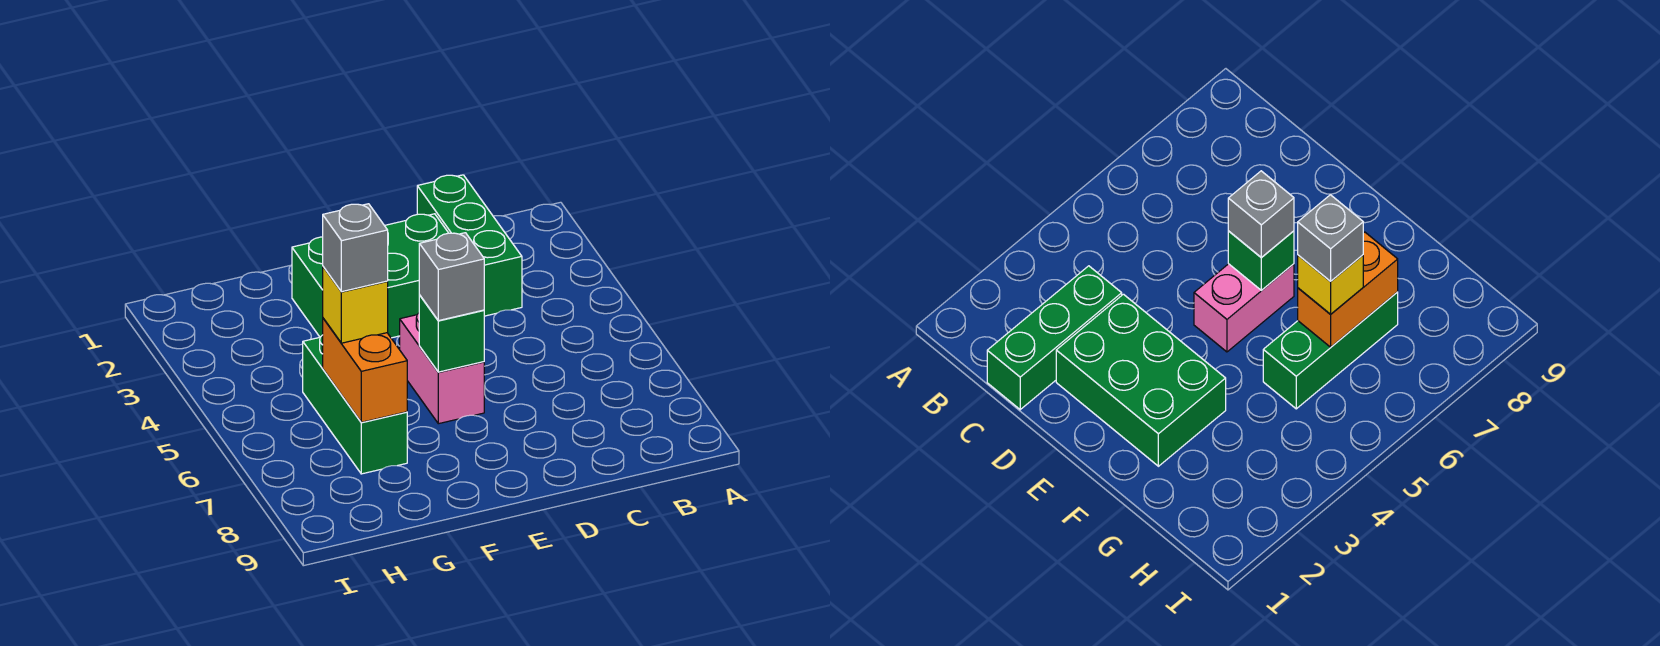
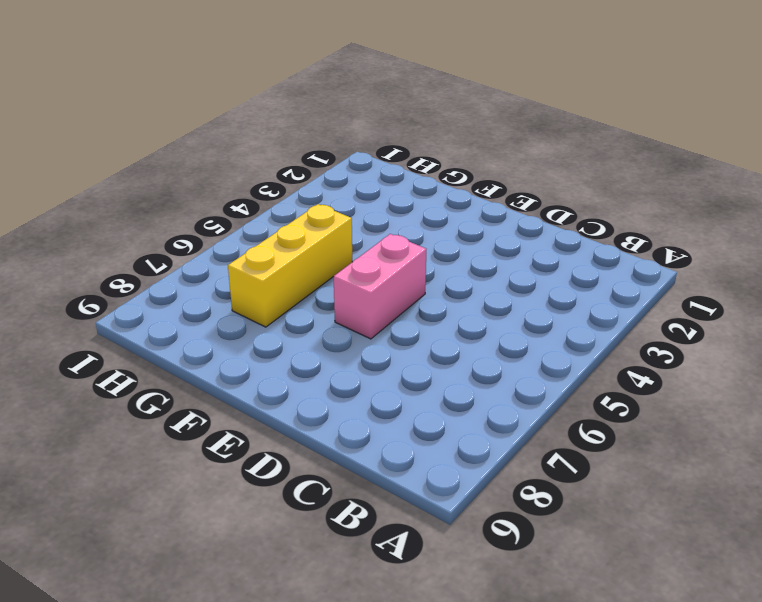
yellow 1x3 brick [228,204,352,327] -> green 1x3 brick [303,335,407,474]
none -> green 1x3 brick [417,175,522,316]
none -> green 2x3 brick [292,214,448,338]

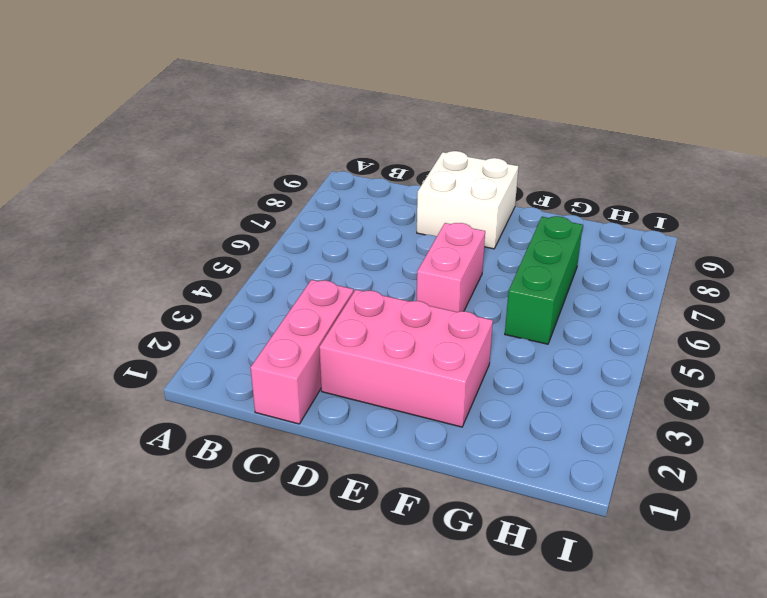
pink 1x3 brick [250,280,354,424] -> green 1x3 brick [417,175,522,316]
pink 2x3 brick [319,290,493,427] -> green 2x3 brick [292,214,448,338]
white 2x2 brick [417,151,519,249] -> none
none -> green 1x1 brick [419,295,484,372]
none -> orange 1x2 brick [323,318,407,422]

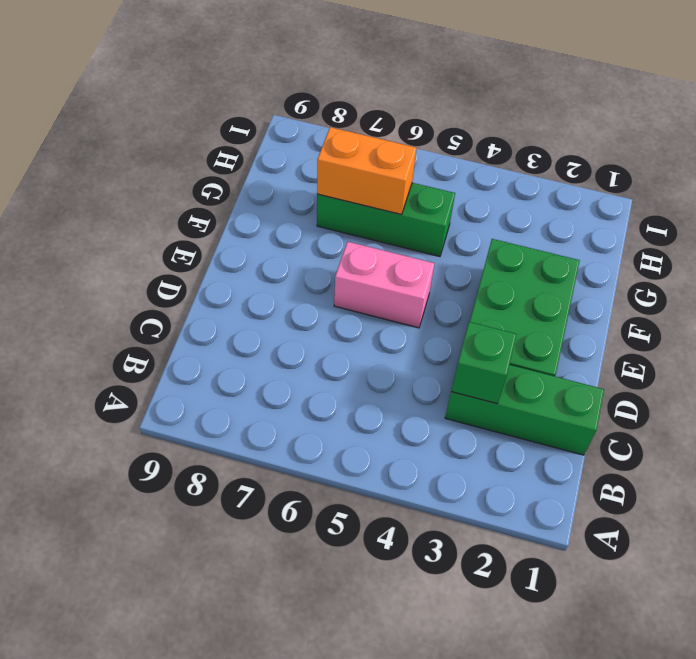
green 1x1 brick [451,322,517,404] -> green 1x1 brick moved to [419,295,484,372]
none -> grey 1x1 brick [419,233,484,321]
none -> yellow 1x1 brick [323,267,388,343]

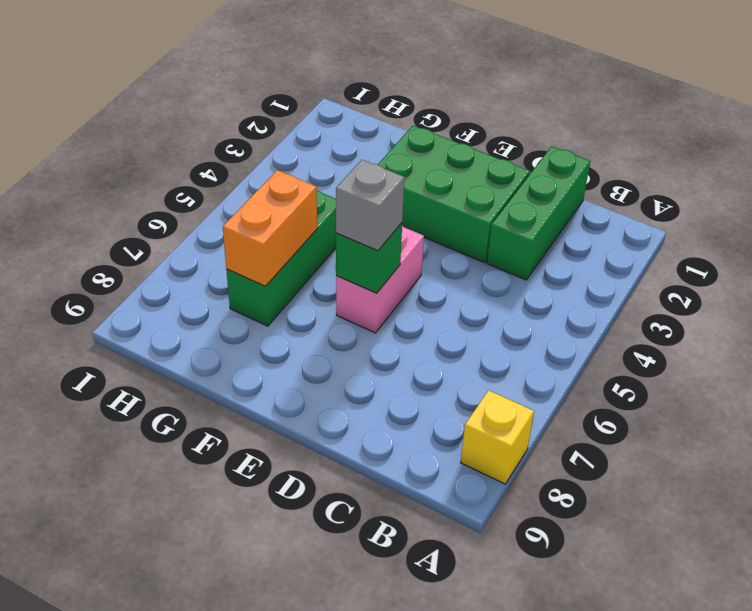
yellow 1x1 brick [461,390,534,484] -> yellow 1x1 brick moved to [323,267,388,343]
none -> grey 1x1 brick [323,204,388,292]

